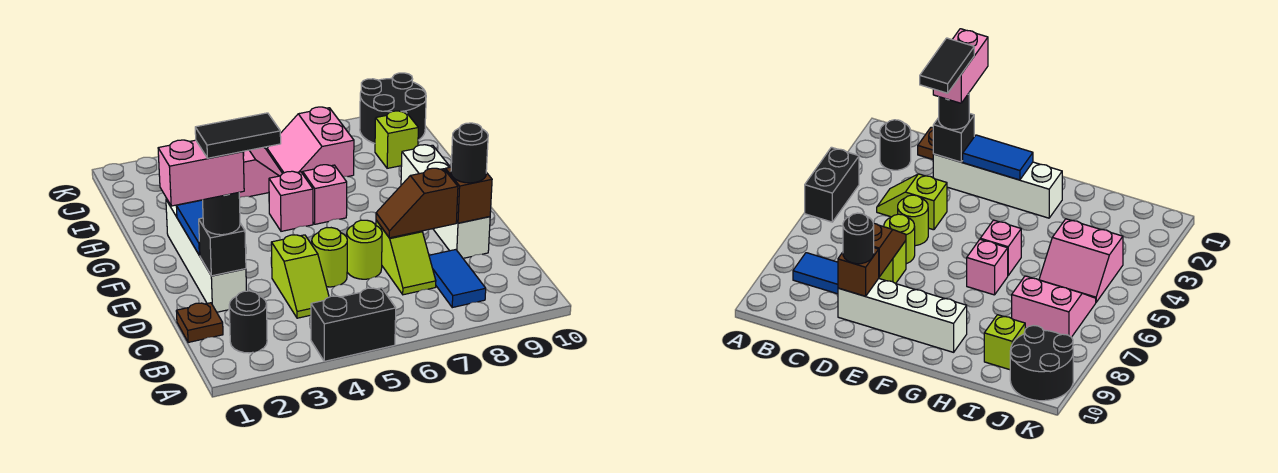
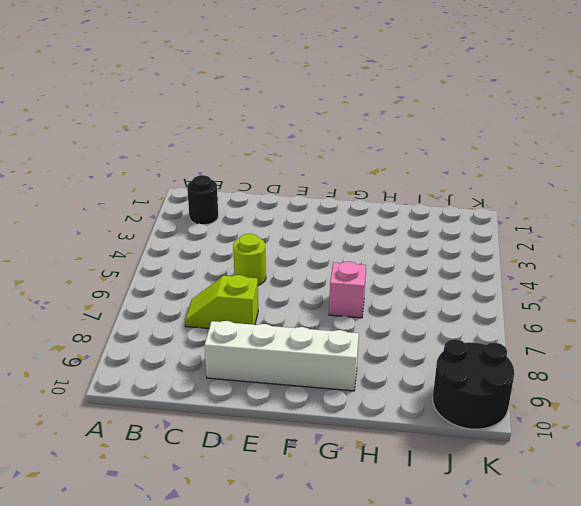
none -> black 1x2 brick [311,288,396,361]
none -> blue 1x2 tile [429,250,486,308]
none -> brown 1x1 plate [176,303,223,342]

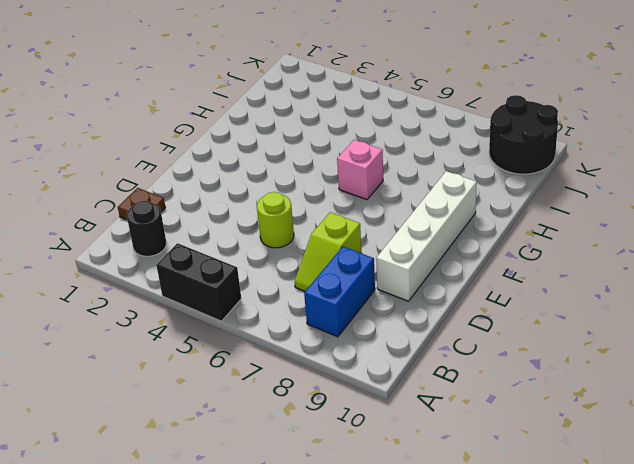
blue 1x2 brick [304,247,375,337] -> blue 1x2 tile [429,250,486,308]
none -> lime 1x2 slope [271,235,329,318]
none -> white 1x4 brick [166,199,246,312]
none -> lime 1x1 round brick [347,220,382,279]

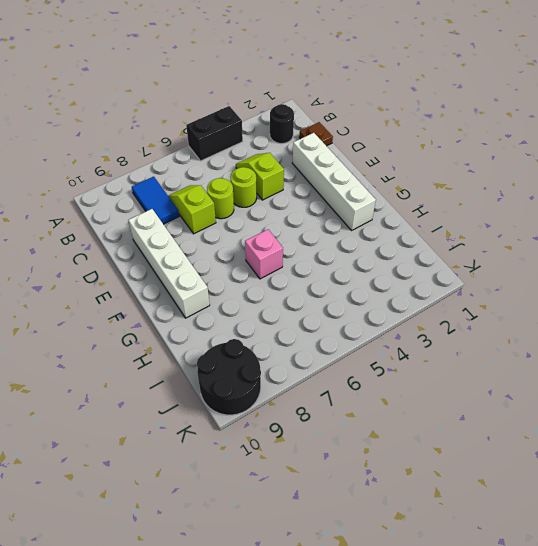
none -> pink 1x1 brick [269,171,313,231]
none -> pink 2x2 slope [239,147,283,198]
none -> pink 2x2 slope [267,107,354,177]

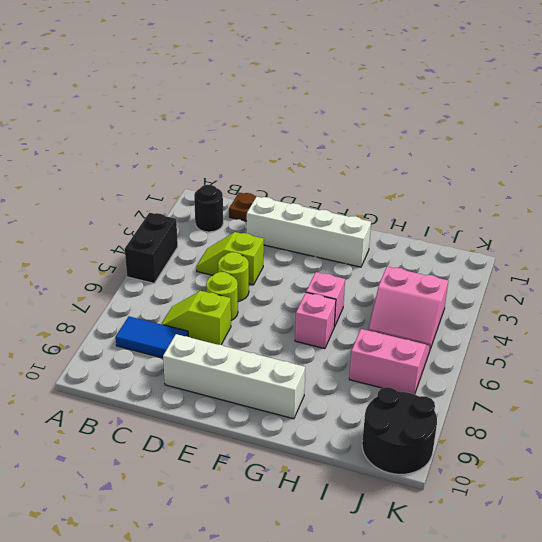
none -> lime 1x1 brick [375,111,418,168]
none -> black 1x1 brick [199,218,246,276]
none -> brown 1x2 slope [376,168,458,238]

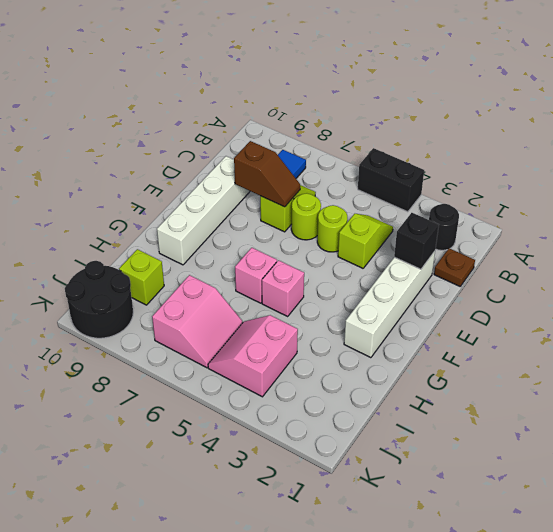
none -> brown 1x1 brick [445,167,492,223]
none -> blue 1x2 tile [176,200,203,256]
none -> black 1x1 round brick [203,192,240,235]

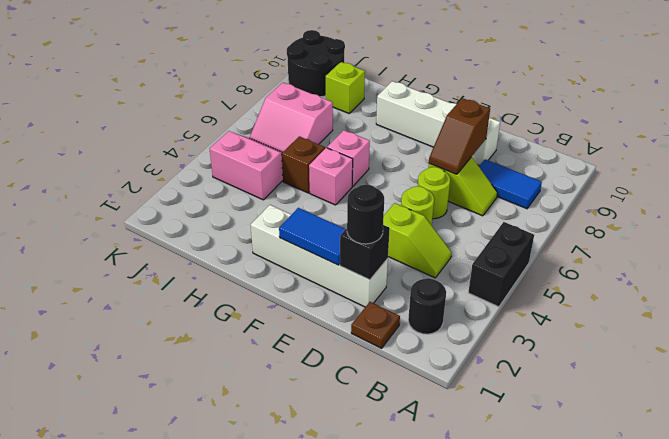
brown 1x1 brick [282,136,325,193] -> brown 1x1 brick moved to [445,167,492,223]
none -> black 1x1 round brick [451,123,488,183]
none -> pink 1x2 brick [158,140,244,206]
none -> black 1x2 tile [195,113,281,158]

